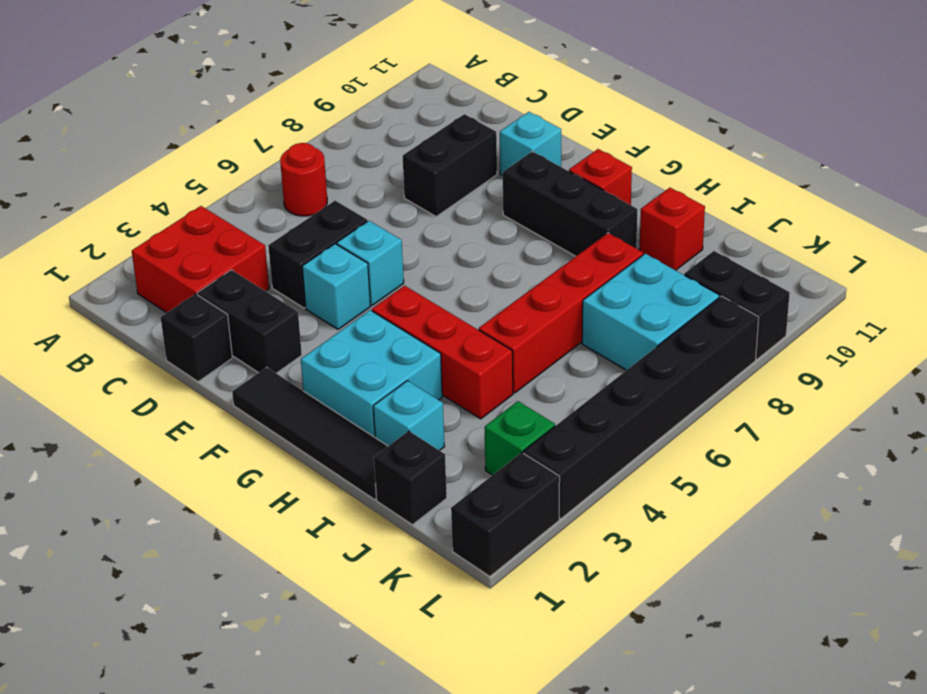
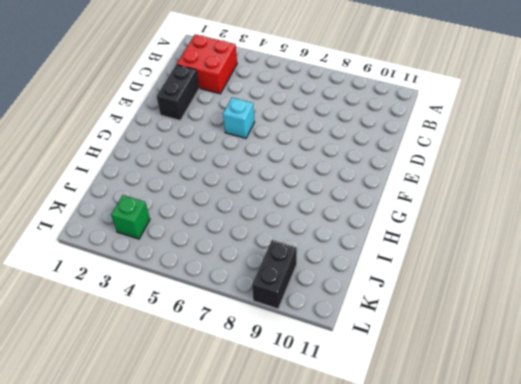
none -> red 1x1 round brick [280,143,327,216]
none -> black 1x1 brick [161,294,232,382]
none -> black 1x2 brick [268,201,367,308]

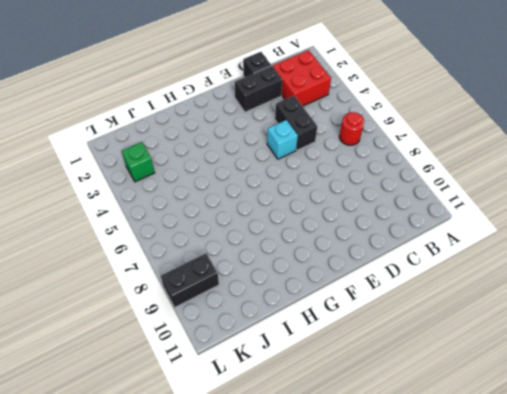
none -> black 1x2 brick [403,114,497,216]
none -> cyan 1x1 brick [302,244,370,329]
none -> cyan 1x1 brick [500,112,561,176]

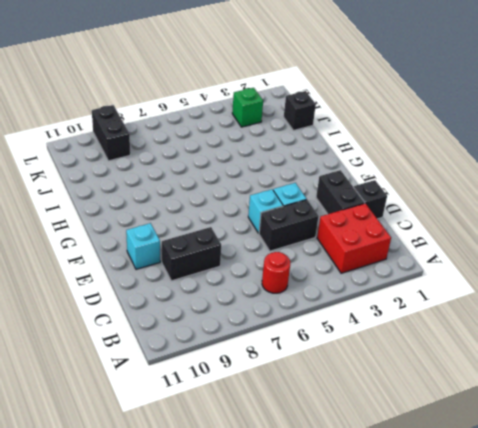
none -> black 1x4 tile [232,367,388,500]
none -> black 1x3 brick [503,151,638,256]
none -> cyan 2x2 brick [301,310,442,437]

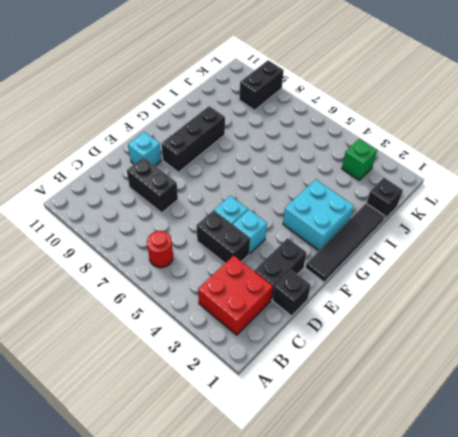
none -> red 1x3 brick [372,286,513,419]
none -> red 1x1 brick [569,149,632,205]
none -> cyan 1x1 brick [373,381,444,451]

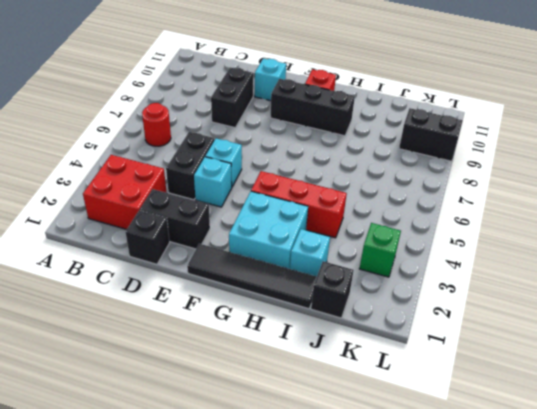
none -> red 1x4 brick [479,233,643,393]
none -> red 1x1 brick [640,188,705,270]
none -> cyan 2x2 brick [582,254,720,370]

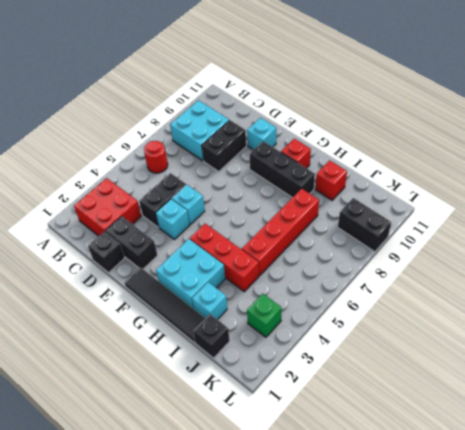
cyan 2x2 brick [170,100,229,161] -> cyan 2x2 brick moved to [582,254,720,370]
none -> black 1x2 brick [451,453,560,576]
none -> black 1x6 brick [523,296,759,519]

